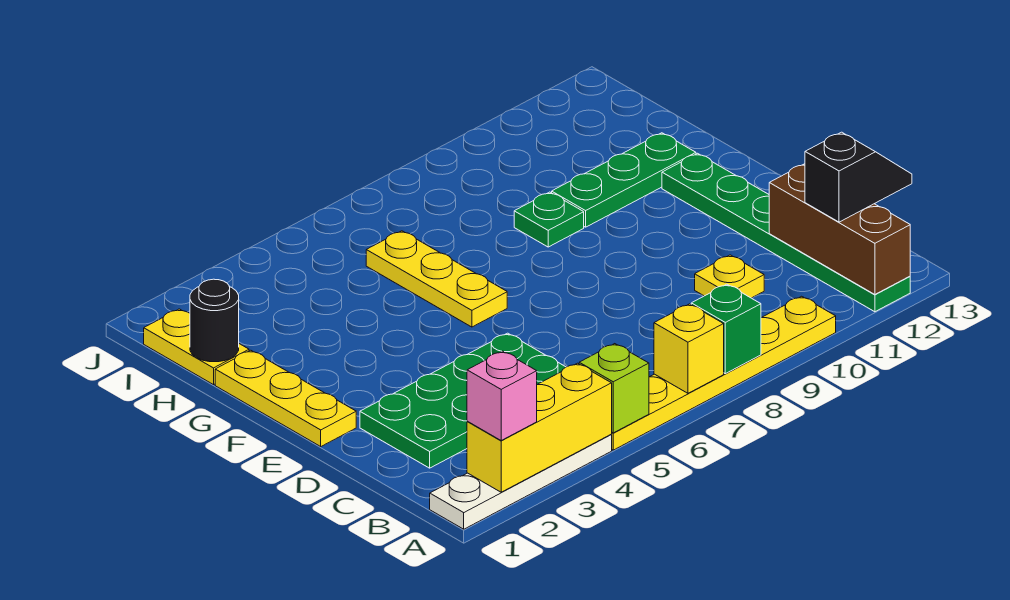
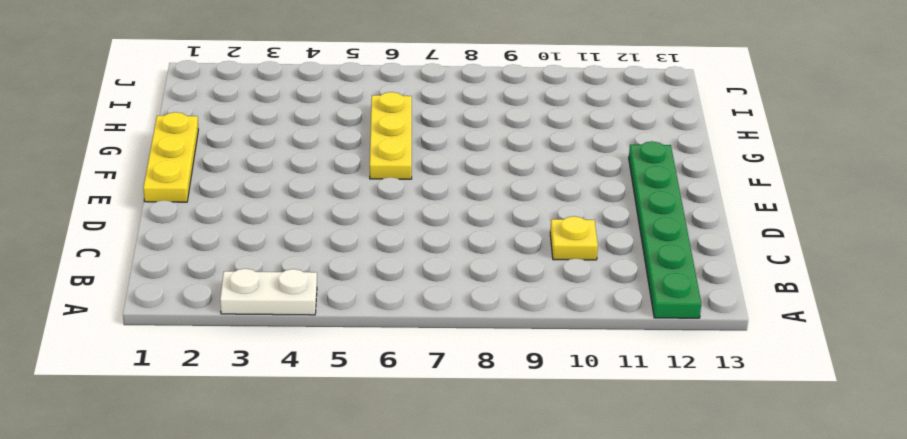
white 1x2 plate [220,269,317,315] -> white 1x4 plate [430,435,612,529]
none -> yellow 1x6 plate [611,296,836,450]
none -> green 2x4 plate [360,333,565,468]
none -> green 1x1 plate [514,192,584,247]

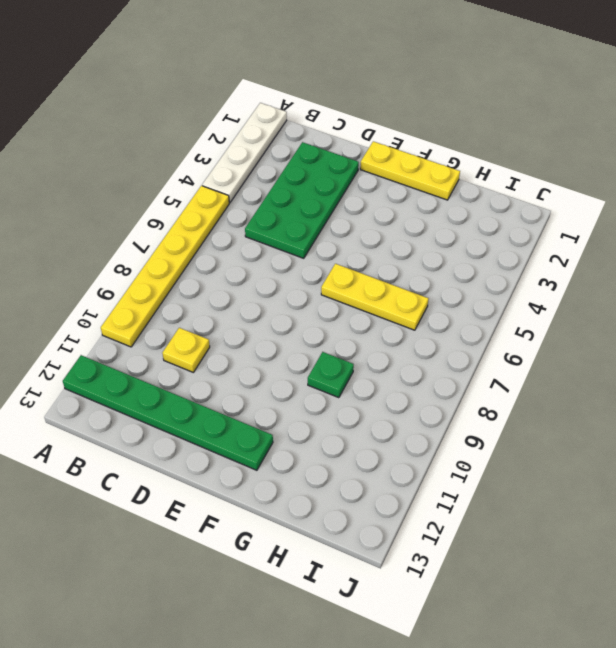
none -> green 1x3 plate [552,133,696,227]
none -> yellow 1x2 plate [144,309,249,385]
none -> yellow 1x3 brick [467,363,612,492]

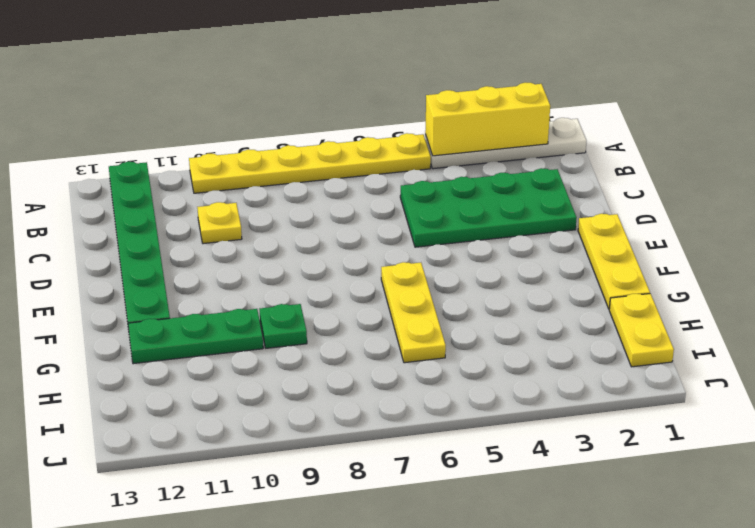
none -> lime 1x1 brick [579,344,649,433]
none -> yellow 1x1 brick [654,304,724,393]
none -> green 1x1 brick [691,284,761,374]

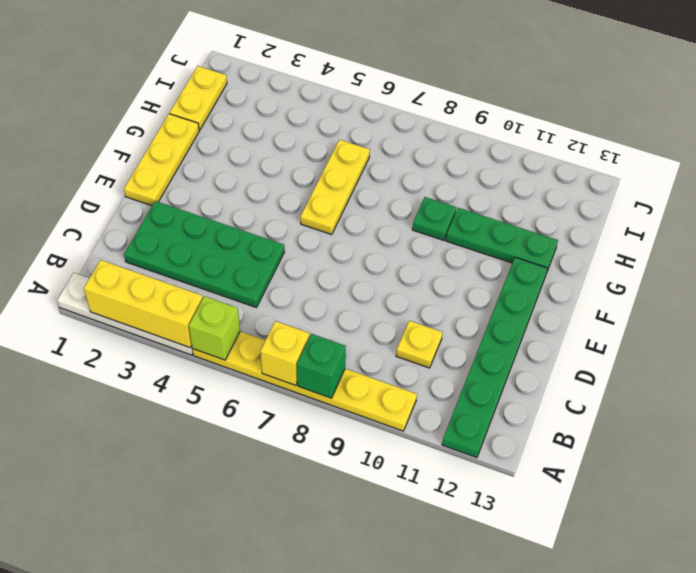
none -> brown 1x3 brick [769,164,910,294]
none -> black 1x1 round brick [190,279,239,362]
none -> pink 1x1 brick [467,351,537,440]

